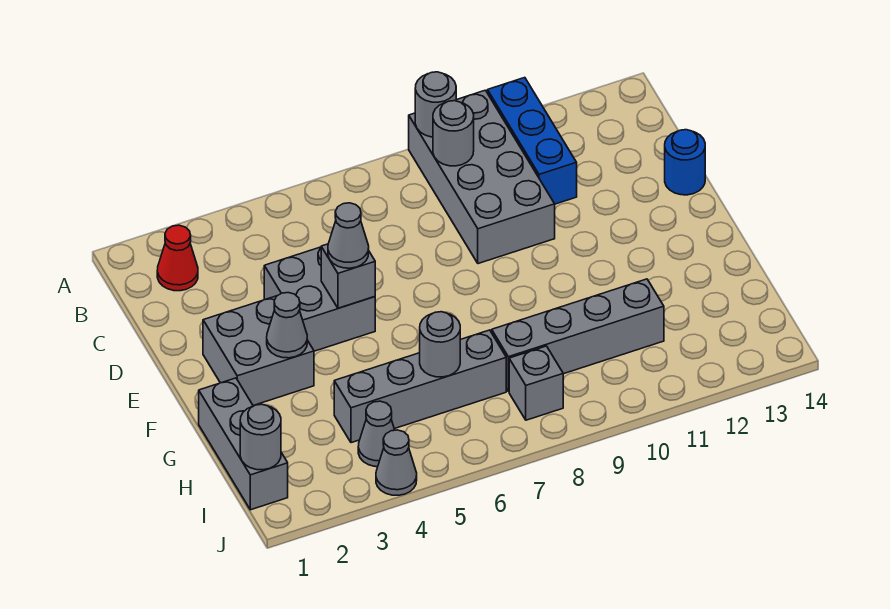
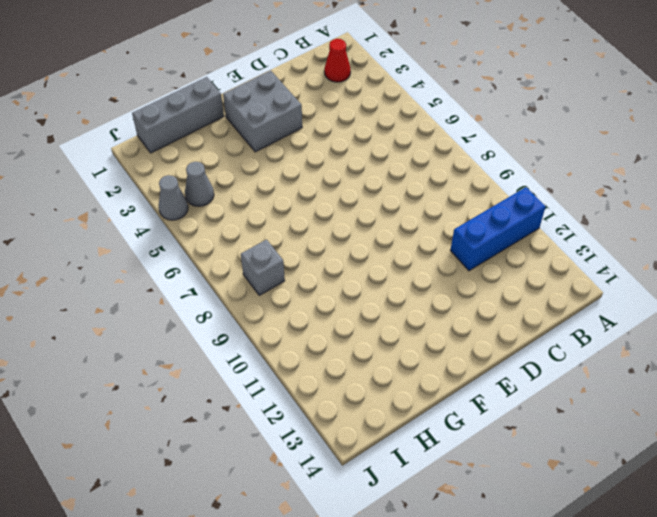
none -> grey 2x4 brick [409,90,555,264]
none -> grey 2x2 brick [264,247,375,351]
none -> blue 1x1 round brick [665,130,705,195]

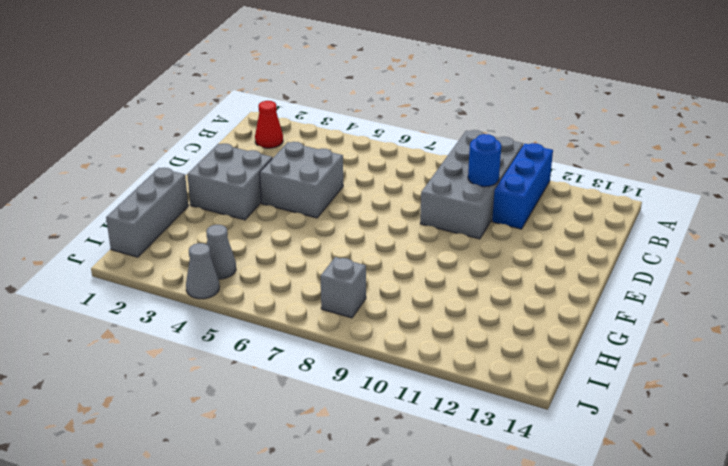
blue 1x1 round brick [468,134,501,187] -> blue 1x1 round brick moved to [665,130,705,195]
none -> grey 1x4 brick [334,330,506,443]
none -> grey 1x4 brick [492,279,664,392]
none -> grey 1x1 round brick [415,72,456,137]

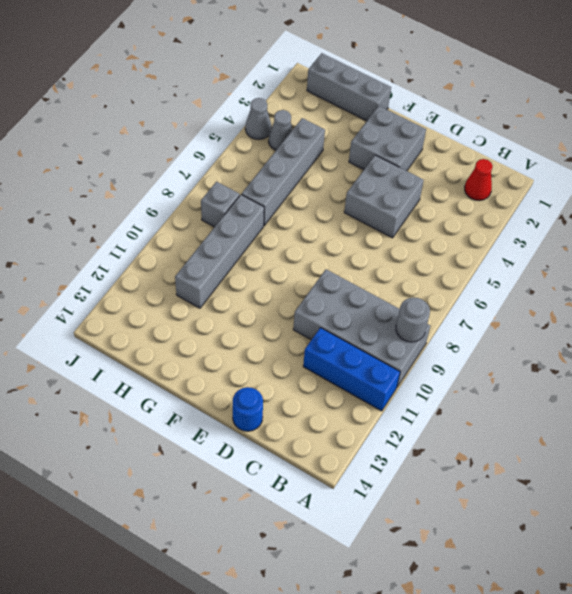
none -> grey 1x1 round brick [433,101,474,166]
none -> grey 1x1 brick [321,244,375,308]
none -> grey 1x1 cone [267,293,307,358]

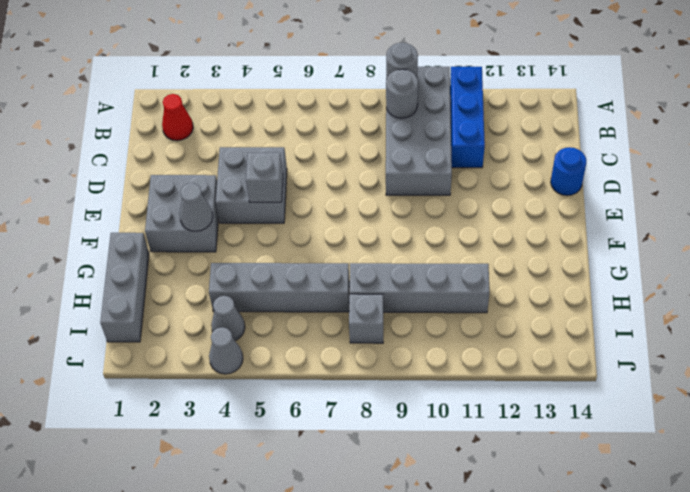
none -> grey 1x1 round brick [420,312,460,377]
none -> grey 1x1 round brick [240,404,281,470]
none -> grey 1x1 cone [328,203,369,268]

